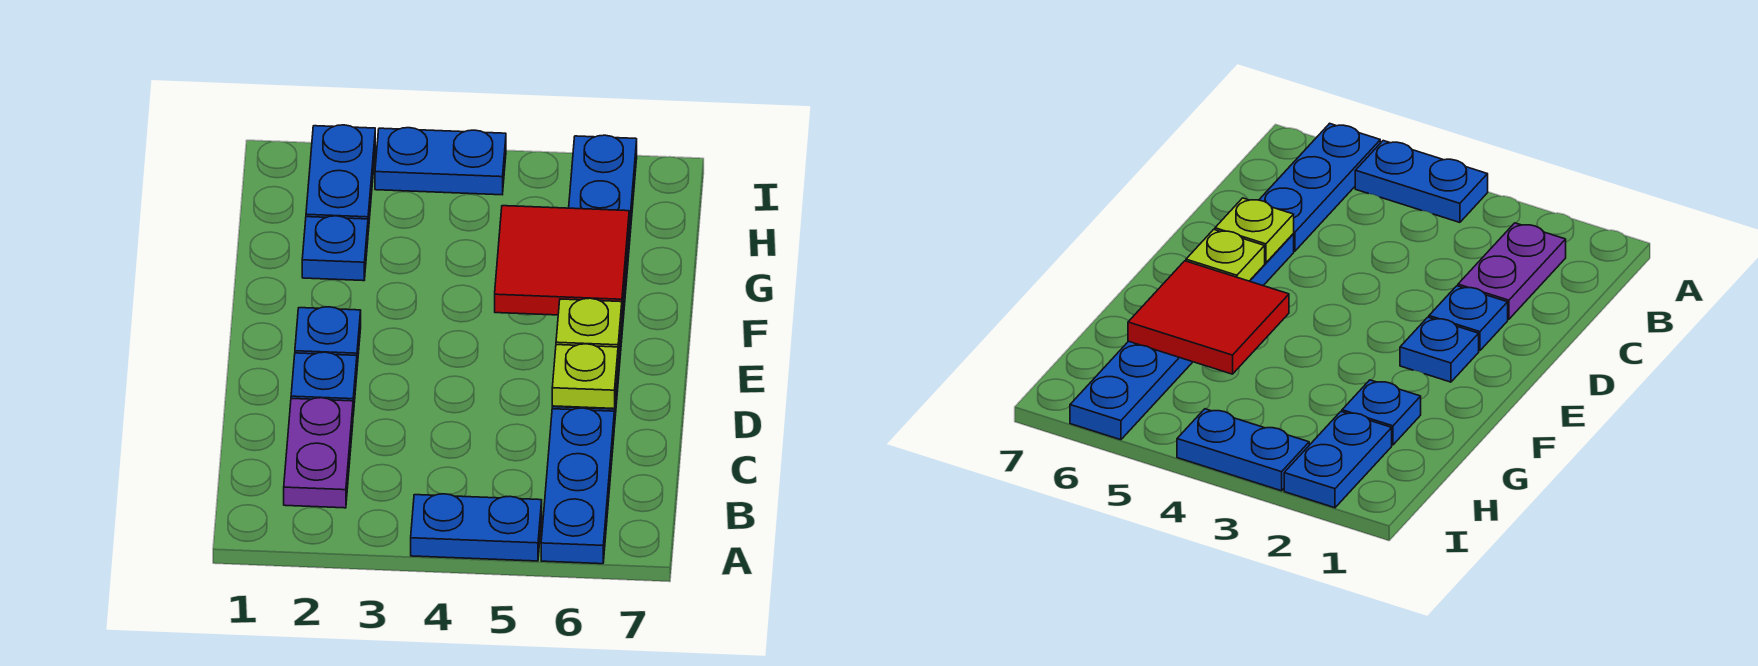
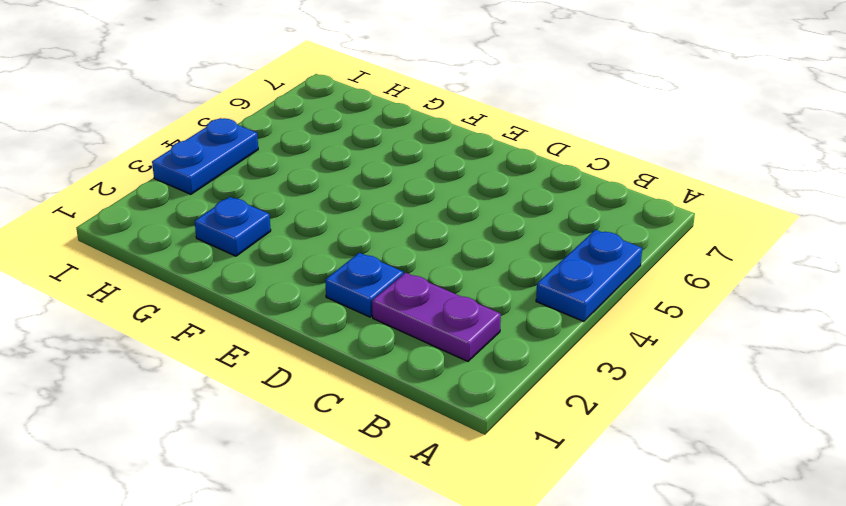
none -> blue 1x3 plate [541,408,614,564]
none -> blue 1x6 plate [552,135,637,427]
none -> blue 1x1 plate [295,307,361,366]

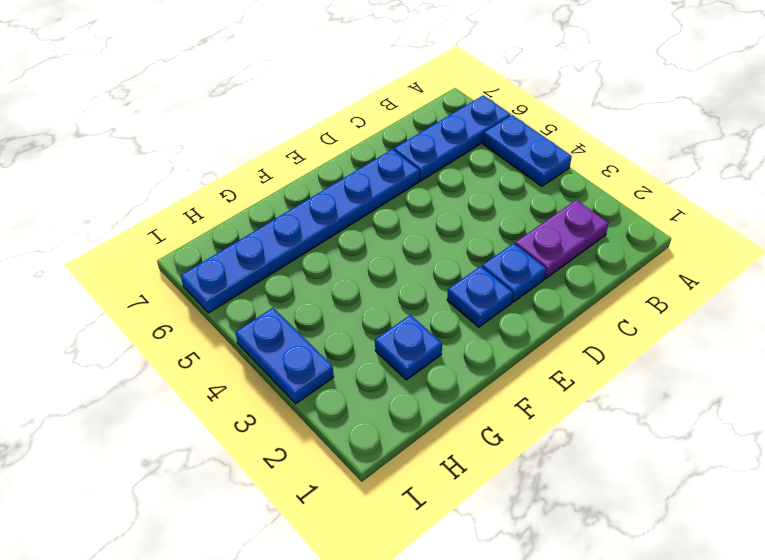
none -> blue 1x2 plate [306,125,375,231]
none -> lime 1x1 plate [552,344,618,409]
none -> lime 1x1 plate [556,298,622,360]

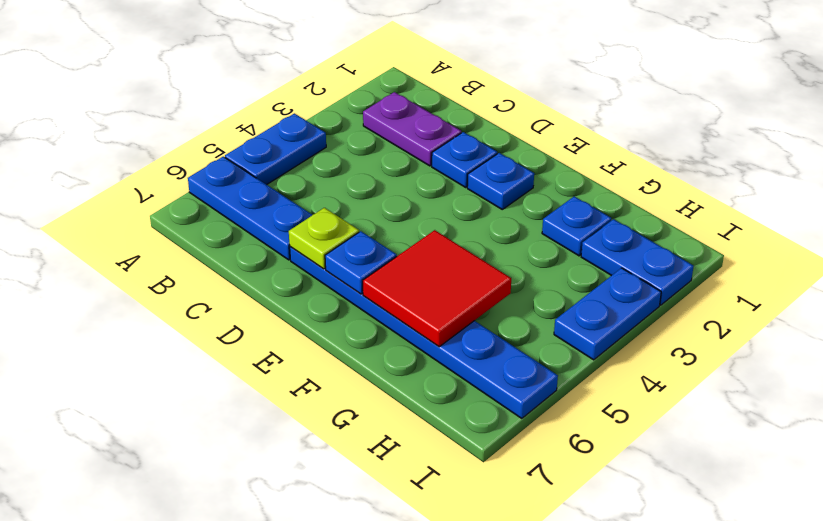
blue 1x1 plate [325,231,397,294] -> lime 1x1 plate [556,298,622,360]

